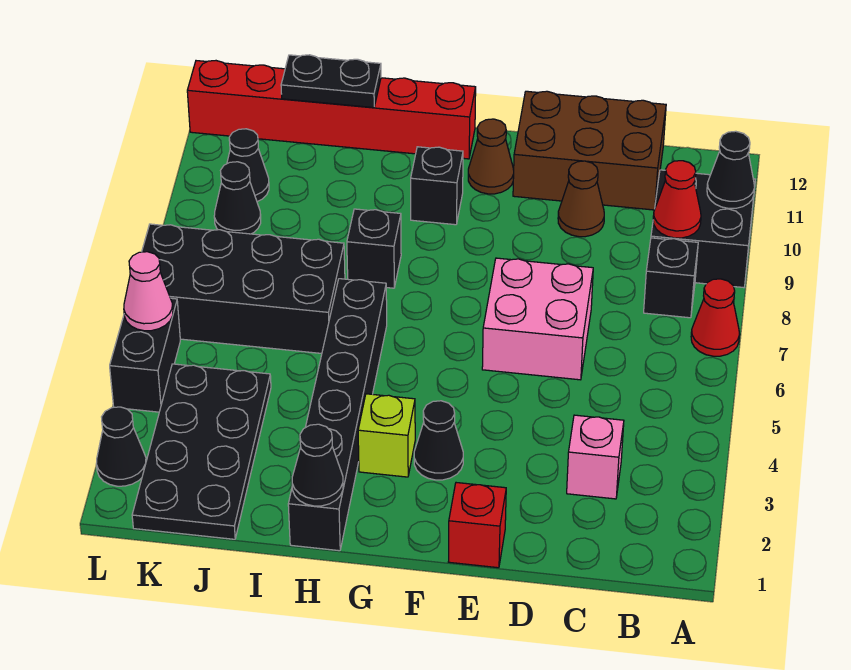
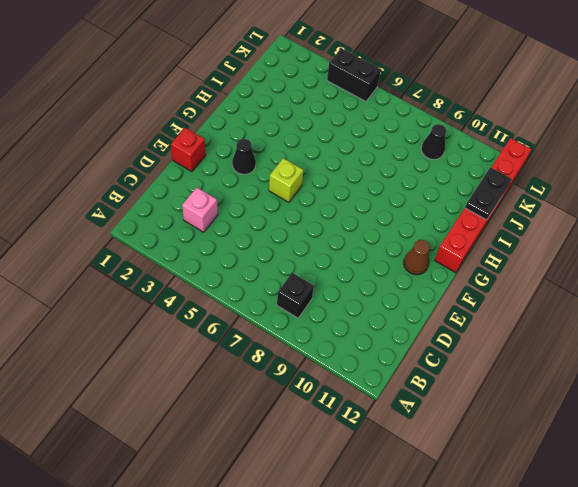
lime 1x1 brick [269,158,304,202] -> lime 1x1 brick moved to [358,394,415,477]
none -> red 1x1 cone [691,279,740,356]
none -> black 2x2 brick [651,170,755,288]
none -> brown 2x3 brick [513,91,666,210]

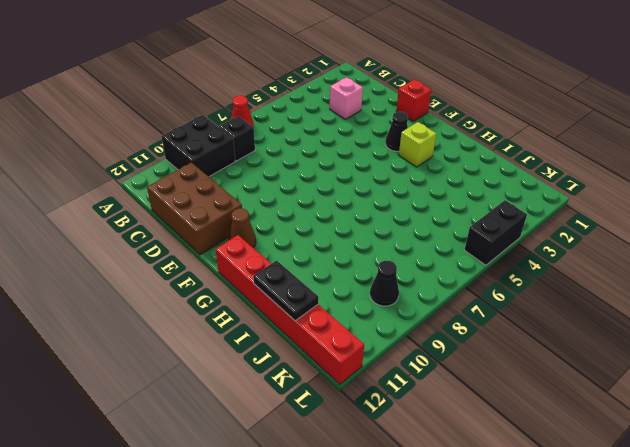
none -> pink 2x2 brick [482,258,593,380]
none -> brown 1x1 cone [558,161,604,237]
none -> black 1x1 brick [411,147,463,225]

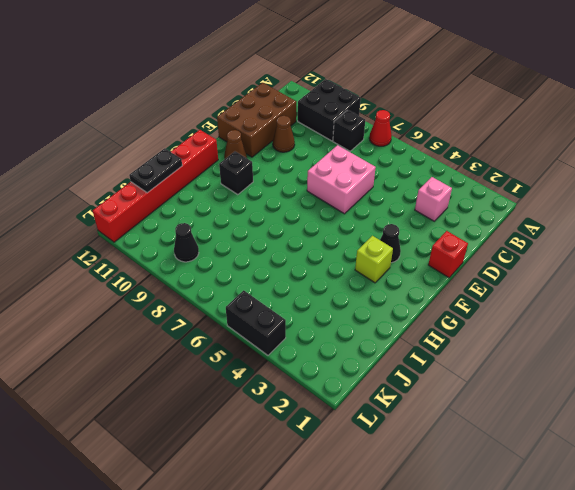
none -> black 1x6 brick [288,279,387,551]
none -> black 1x1 brick [347,209,401,288]
none -> black 2x4 brick [142,224,345,353]

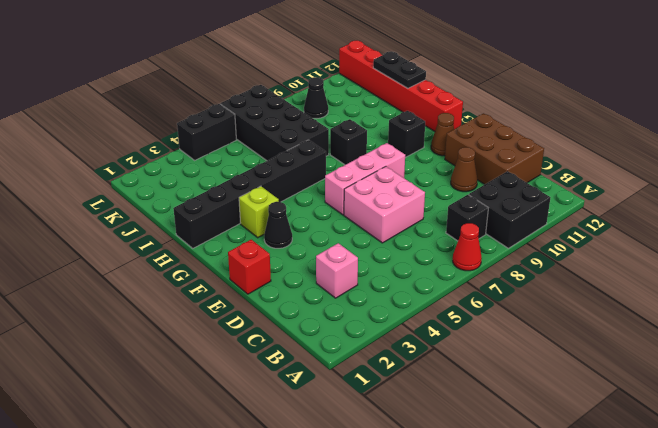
pink 1x3 brick [325,143,405,215] -> none
none -> black 2x4 plate [132,364,271,539]
none -> black 1x1 cone [227,129,269,202]
none -> black 1x1 cone [96,407,146,486]

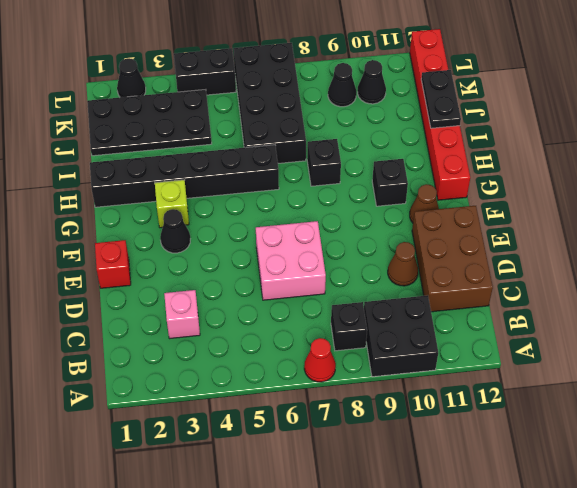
none -> black 1x1 cone [707,131,755,208]
none -> red 1x1 cone [653,161,701,238]
none -> black 1x1 cone [292,424,343,506]

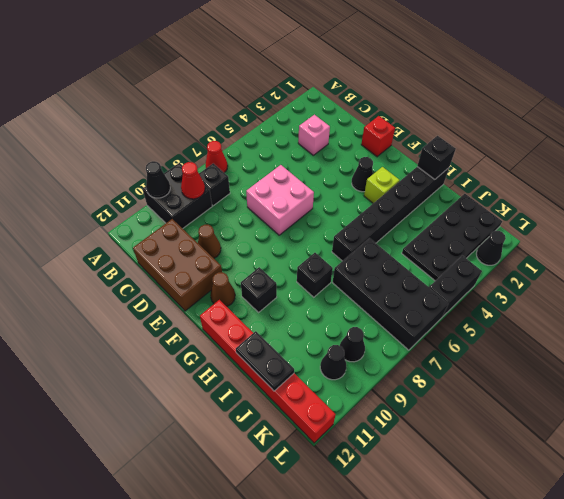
black 1x1 brick [417,136,456,179] -> black 1x1 cone [292,424,343,506]
none -> pink 1x1 cone [124,252,173,331]

